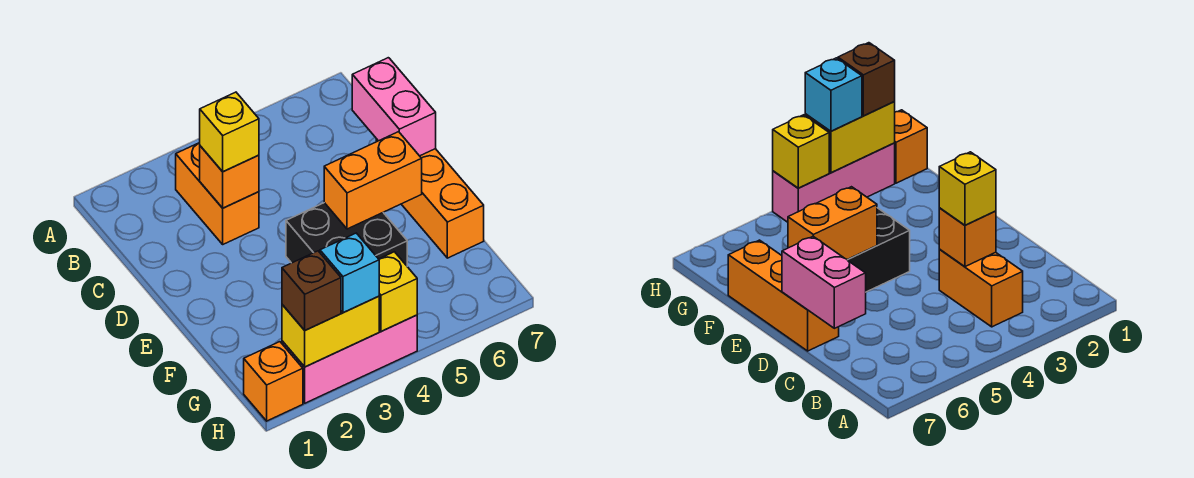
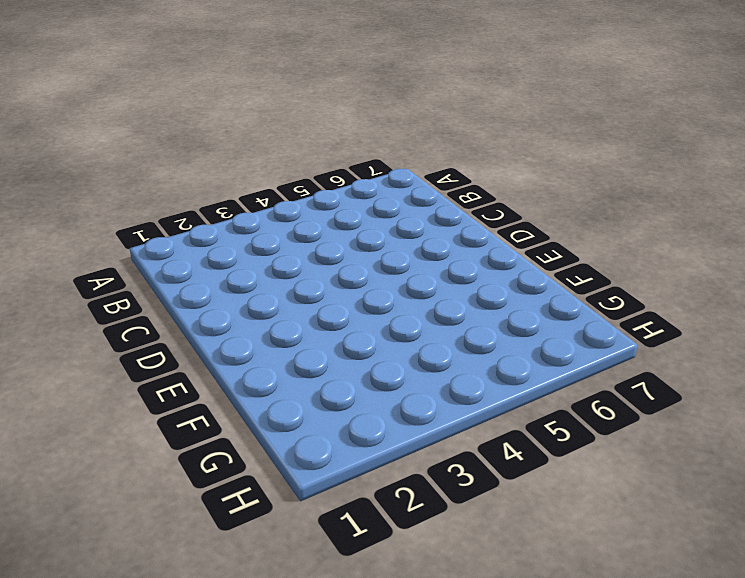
none -> orange 1x2 brick [176,143,259,244]
none -> orange 1x3 brick [376,139,484,258]
none -> black 2x2 brick [286,203,407,266]

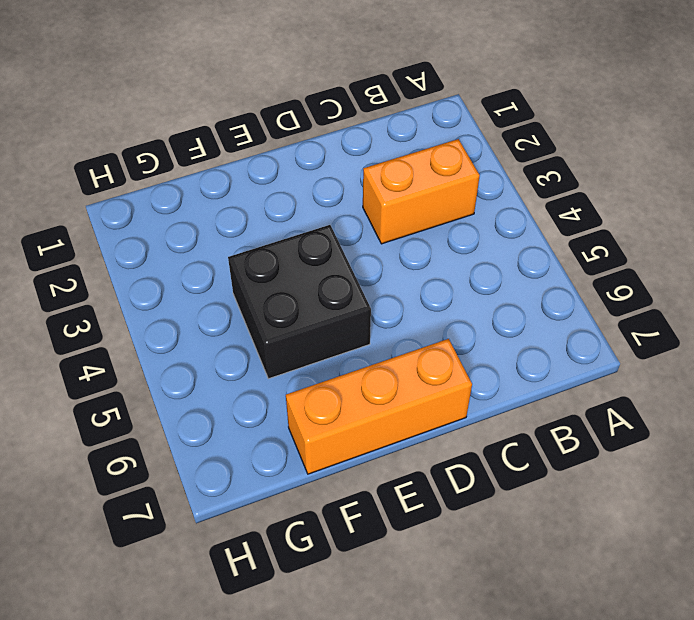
none -> orange 1x1 brick [244,342,303,421]
none -> pink 1x3 brick [282,315,417,403]
none -> orange 1x1 brick [200,146,259,208]

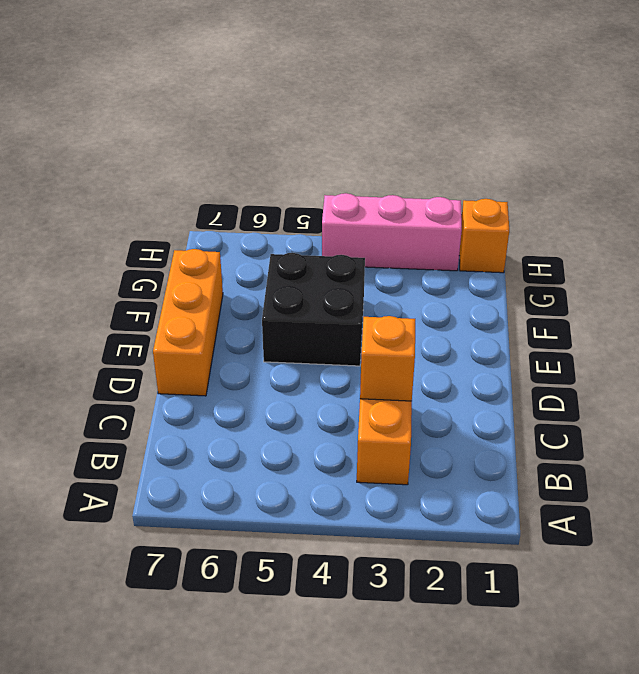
none -> pink 1x2 brick [352,58,436,156]
none -> orange 1x2 brick [324,132,422,229]
none -> yellow 1x2 brick [282,296,379,367]

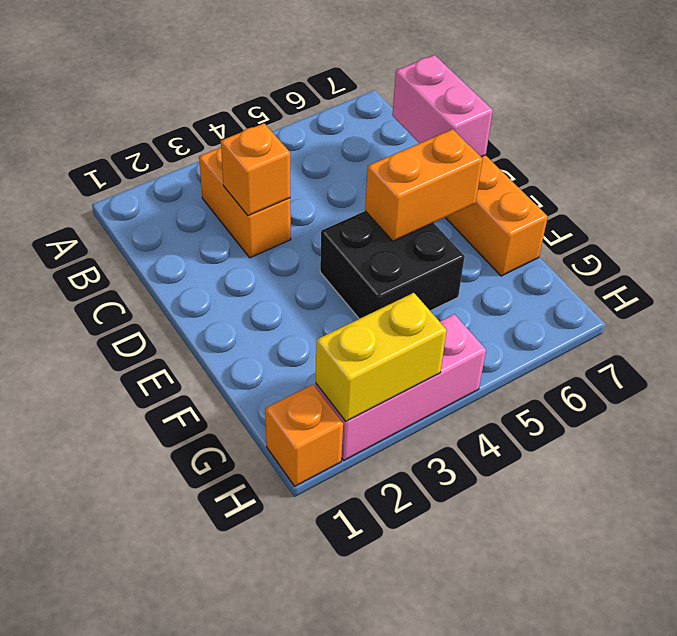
none -> yellow 1x1 brick [379,252,417,331]
none -> yellow 1x1 brick [200,92,259,172]
none -> brown 1x1 brick [282,251,341,330]

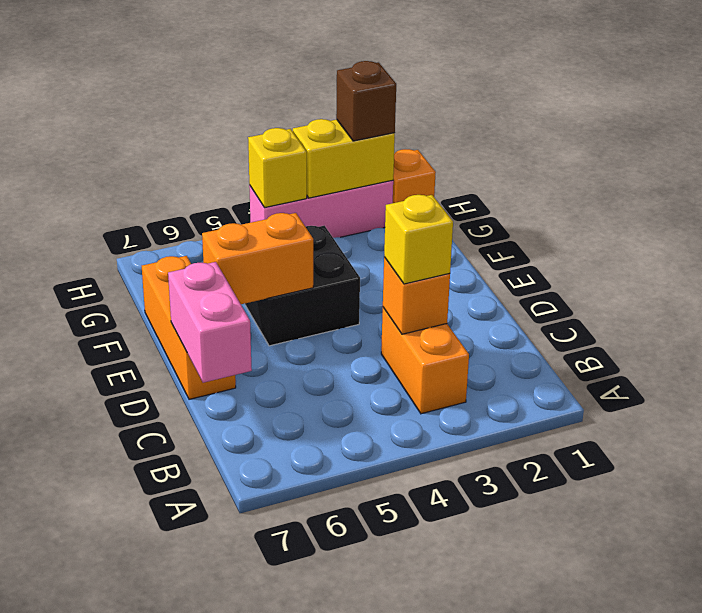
none -> cyan 1x1 brick [320,233,379,313]

